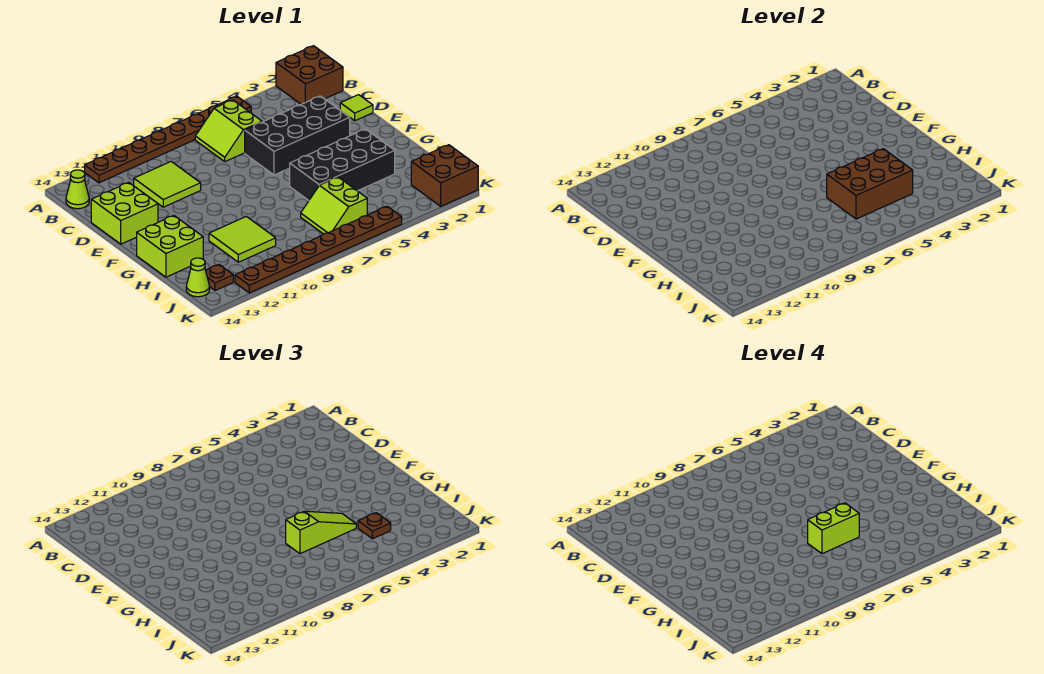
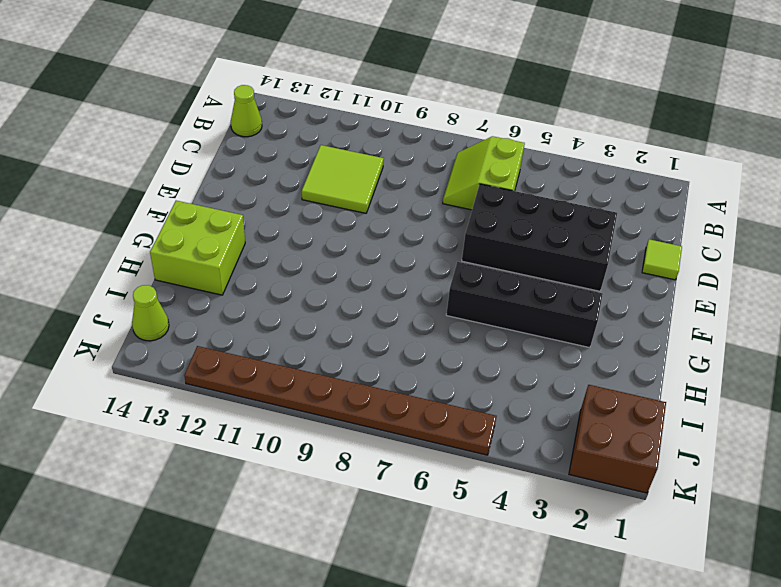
black 1x4 brick [446,262,603,348] -> black 2x4 brick [290,129,395,200]
none -> brown 2x2 brick [276,46,343,104]
none -> brown 1x8 plate [85,96,251,183]
none -> lime 2x2 brick [91,182,158,244]

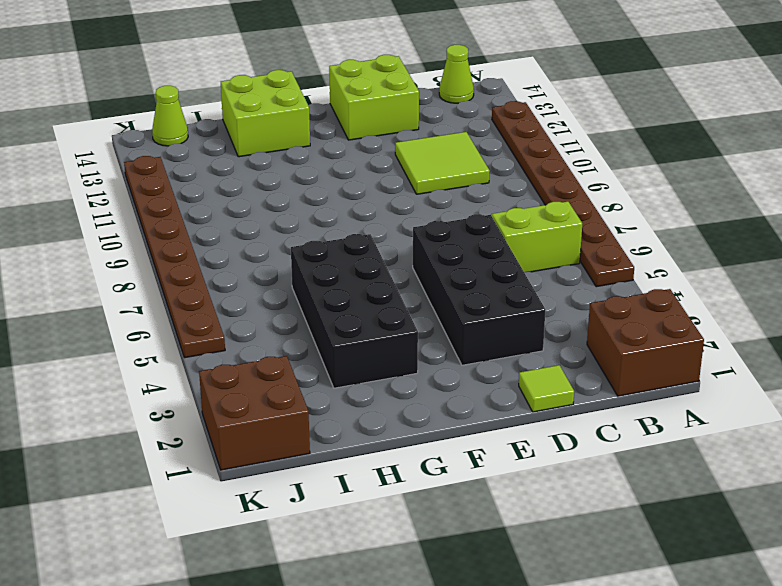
none -> lime 2x2 tile [209,216,276,262]
none -> lime 2x2 slope [301,177,367,234]
none -> brown 1x1 plate [206,265,233,291]

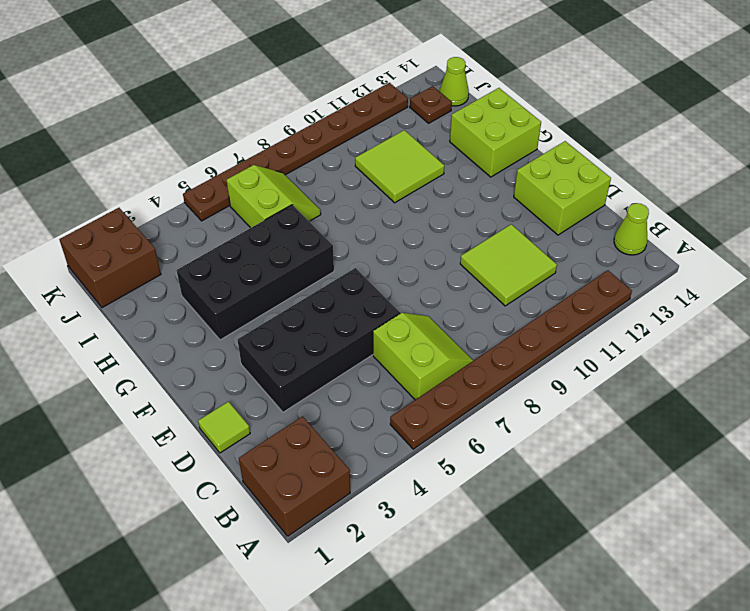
none -> brown 2x3 brick [827,149,913,219]
none -> lime 1x3 slope [286,511,356,554]
none -> brown 1x1 plate [358,513,391,539]

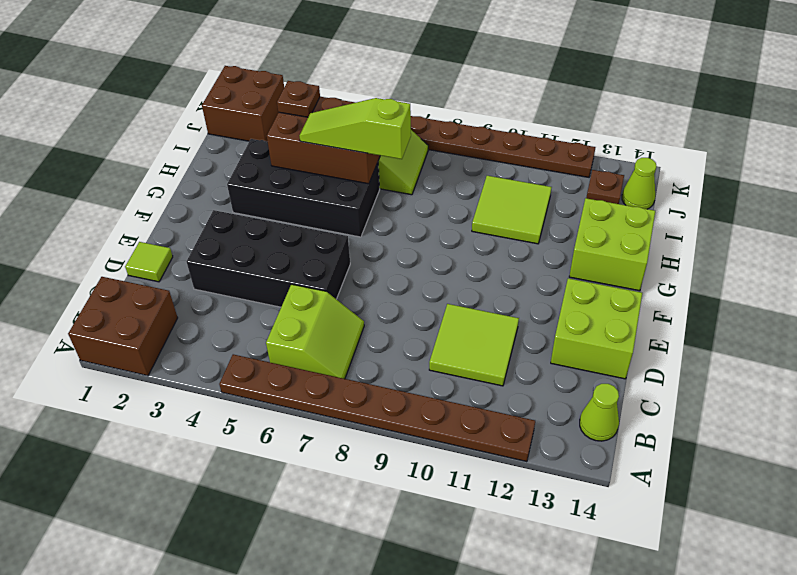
none -> lime 1x2 brick [808,503,859,554]

